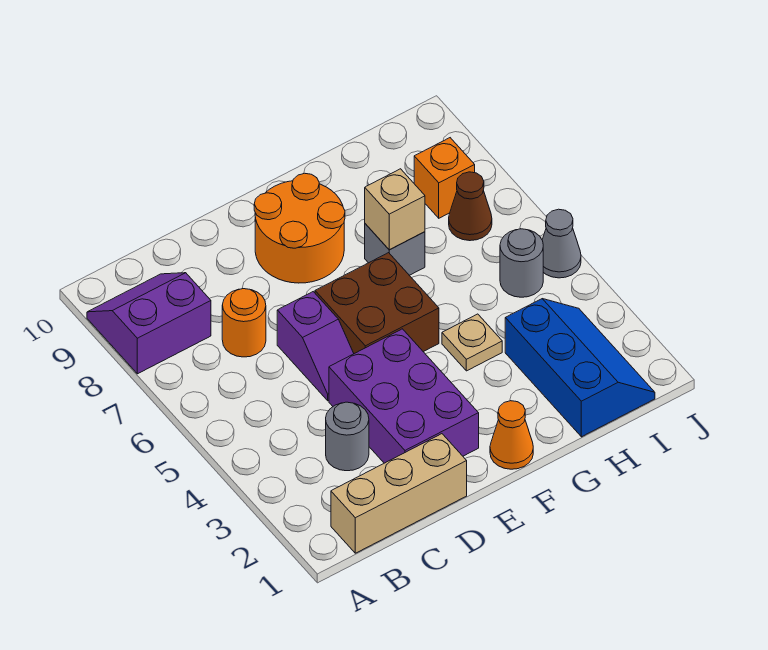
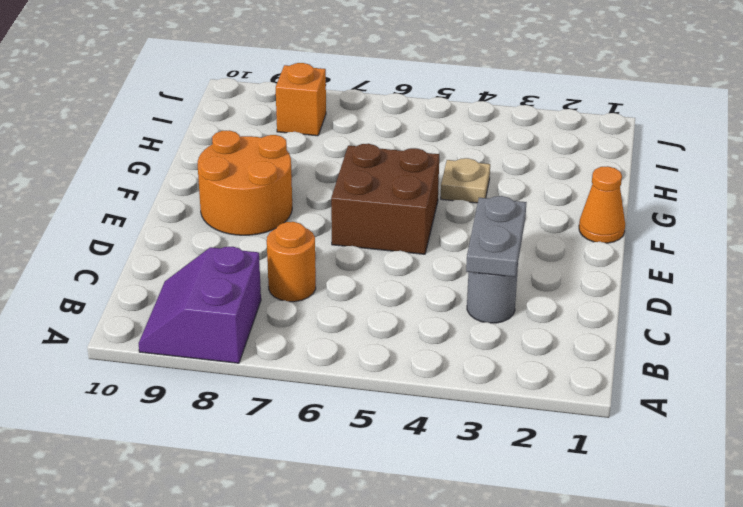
grey 1x2 plate [466,196,526,277] -> none
none -> tan 1x3 brick [331,434,467,553]
none -> purple 2x3 brick [329,329,479,463]
none -> purple 1x2 slope [277,292,354,401]

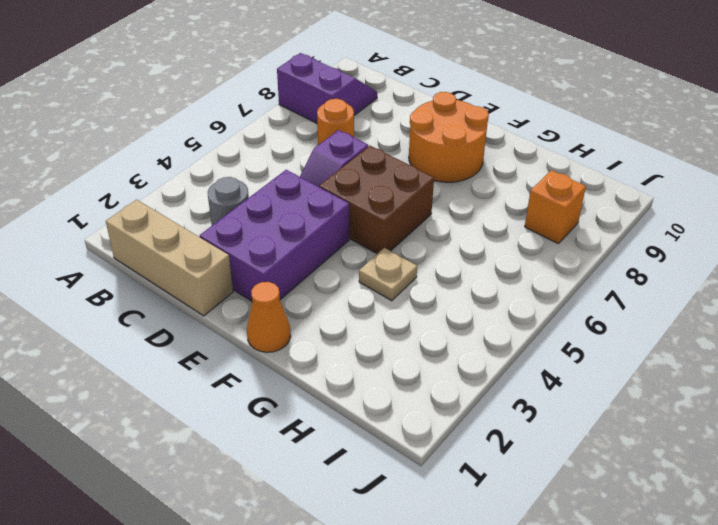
none -> grey 1x1 brick [365,224,425,275]
none -> blue 2x3 slope [505,299,655,437]
none -> grey 1x1 round brick [500,229,543,297]

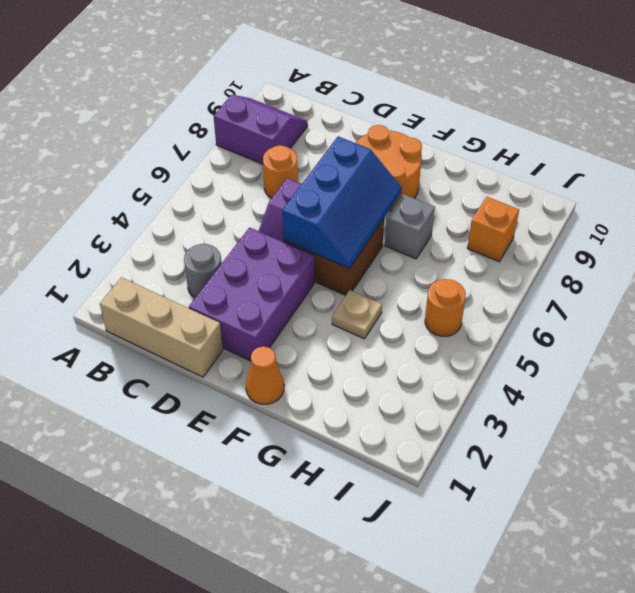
blue 2x3 slope [282,136,402,269] -> blue 2x3 slope moved to [505,299,655,437]
orange 1x1 round brick [425,279,466,336] -> grey 1x1 round brick [500,229,543,297]
none -> brown 1x1 cone [449,172,492,241]
none -> grey 1x1 cone [542,209,581,278]
none -> tan 1x1 brick [365,169,425,250]

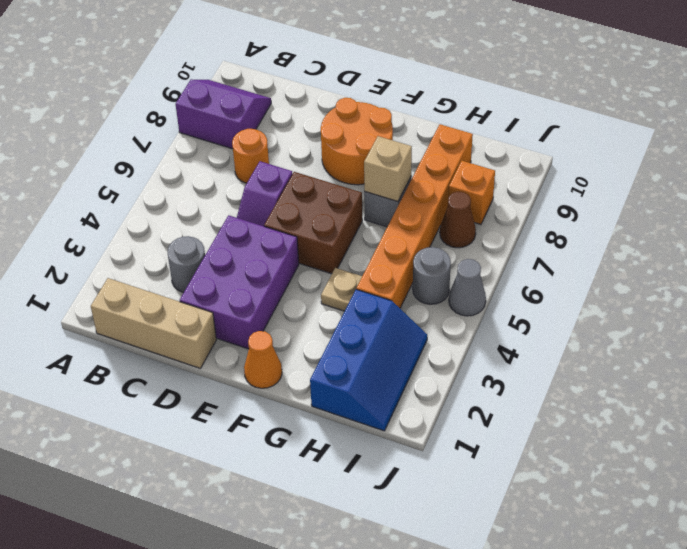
orange 1x6 brick [357,124,473,308] -> none

